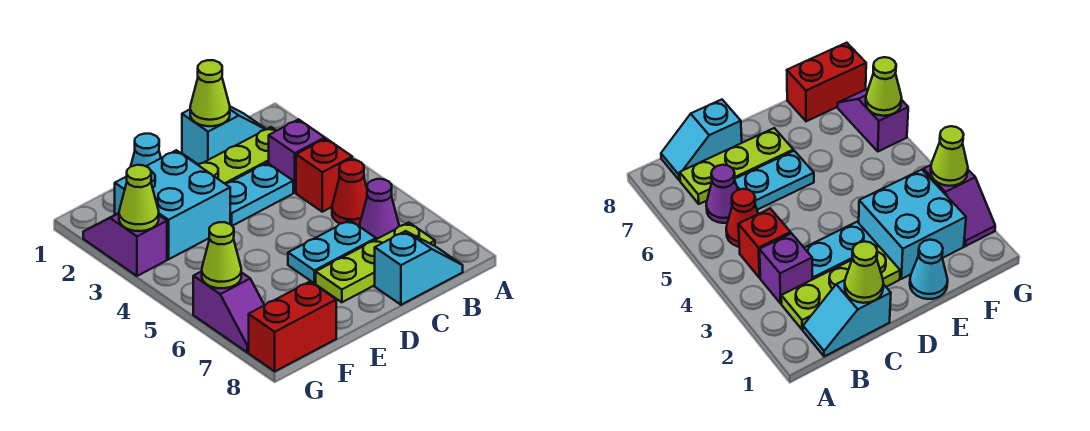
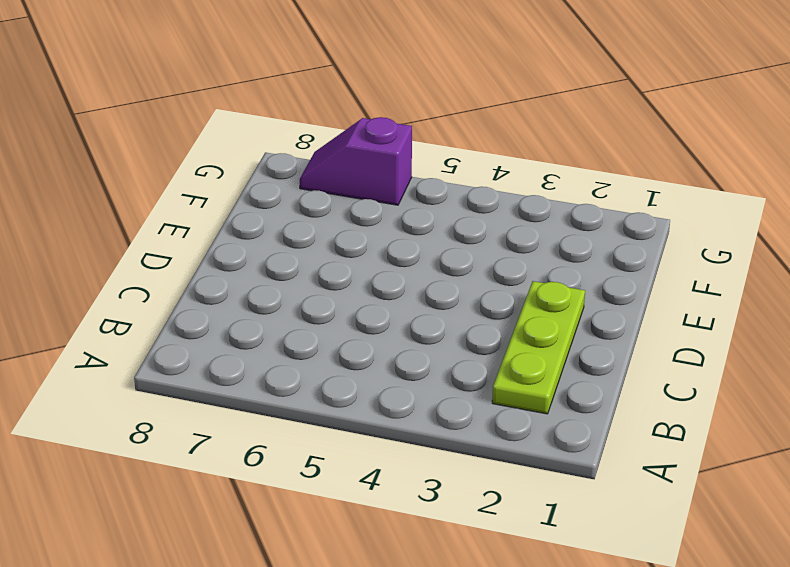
none -> cyan 1x2 slope [182,107,266,164]
none -> purple 1x1 brick [269,119,325,193]
none -> red 1x1 brick [296,139,352,212]

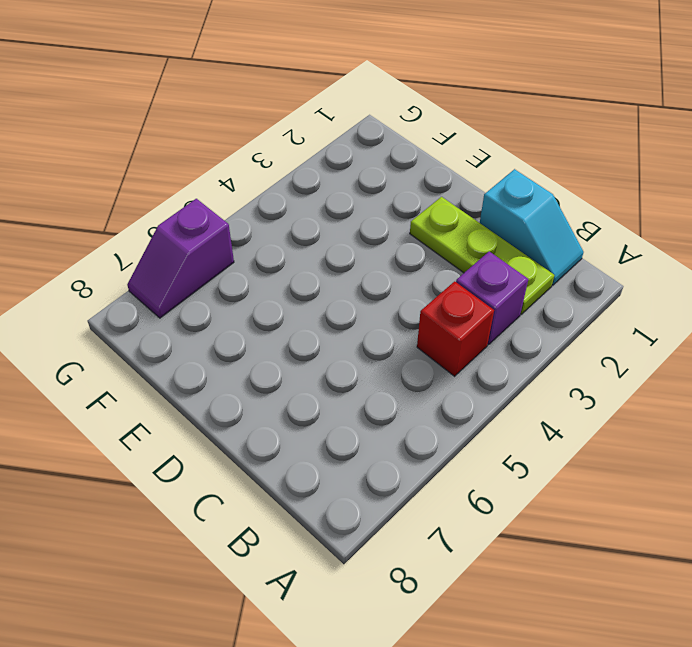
none -> red 1x1 cone [332,160,367,225]
none -> purple 1x1 cone [360,179,399,239]
none -> lime 1x3 plate [316,222,435,302]

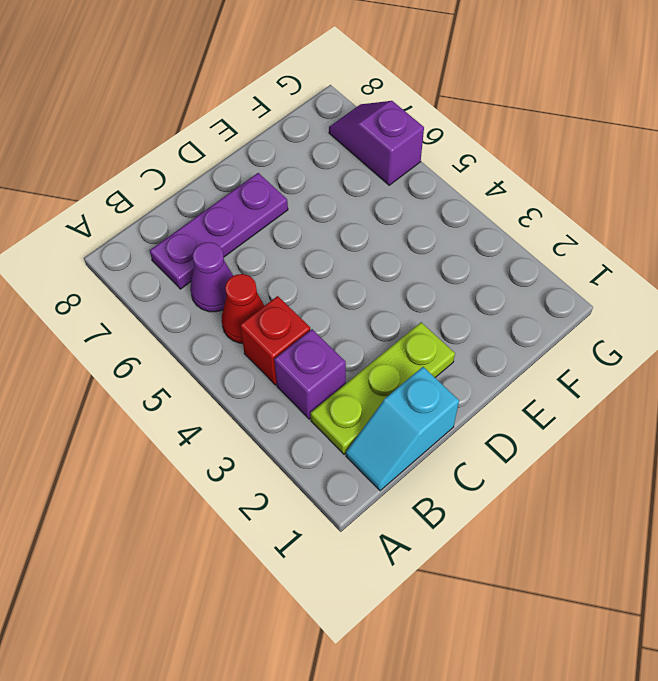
purple 1x3 plate [150,173,288,289] -> lime 1x3 plate [316,222,435,302]
none -> cyan 1x2 slope [375,231,463,305]
none -> cyan 1x2 plate [225,163,293,226]
none -> cyan 1x2 plate [288,220,376,283]

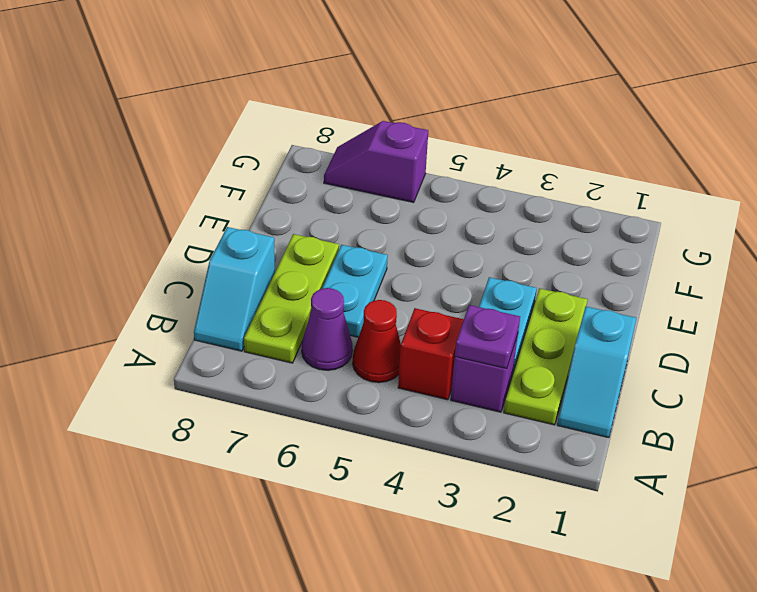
purple 1x1 plate [455,305,520,369] -> none
none -> cyan 1x1 cone [131,134,161,166]
none -> cyan 2x2 brick [115,150,230,259]
none -> red 1x2 brick [249,282,336,371]

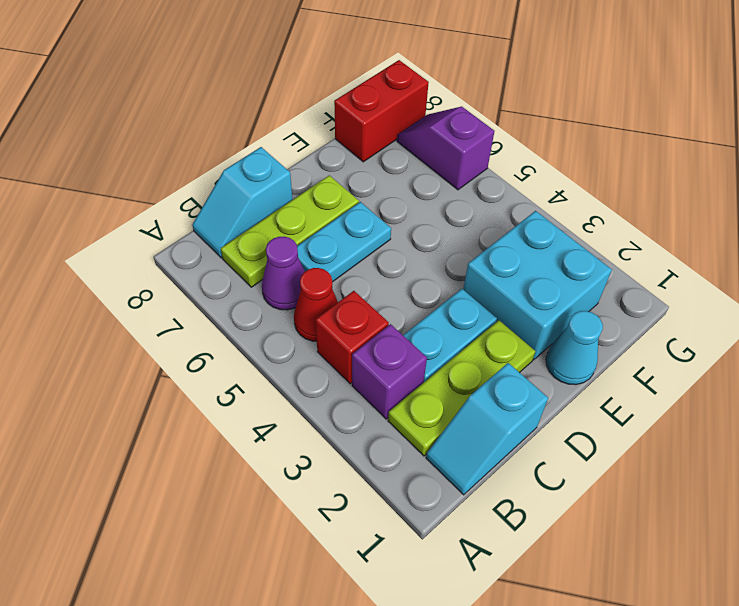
none -> purple 1x2 slope [83,213,167,276]
none -> lime 1x1 cone [190,60,230,126]
none -> lime 1x1 cone [119,165,159,231]

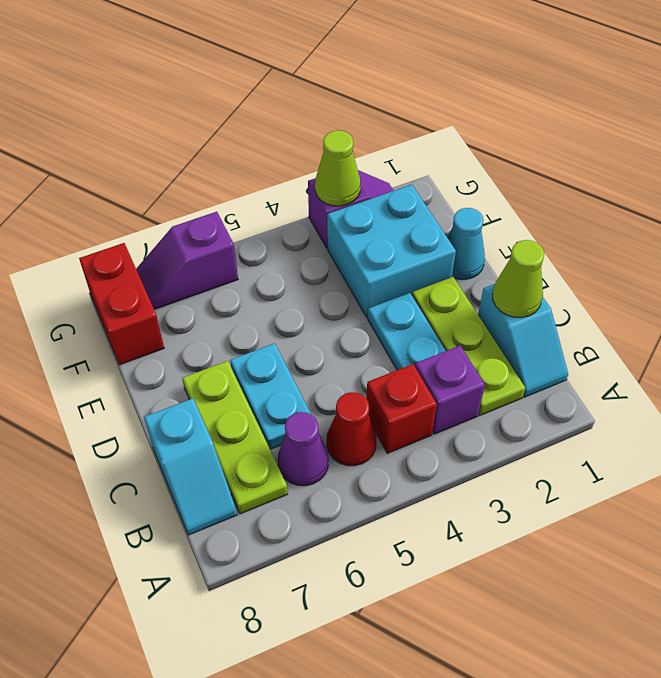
none -> lime 1x1 cone [202,222,241,288]

